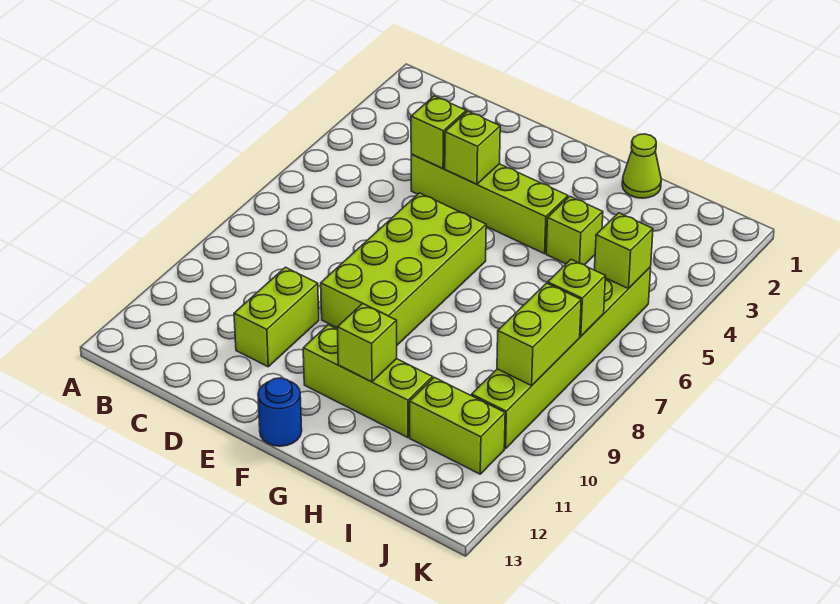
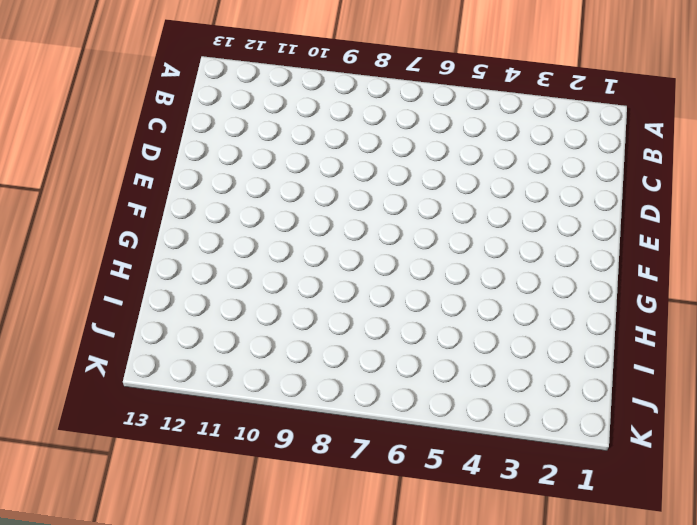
none -> lime 1x4 brick [411,154,568,254]
none -> lime 1x2 brick [234,267,319,367]
none -> lime 2x4 brick [321,193,486,345]

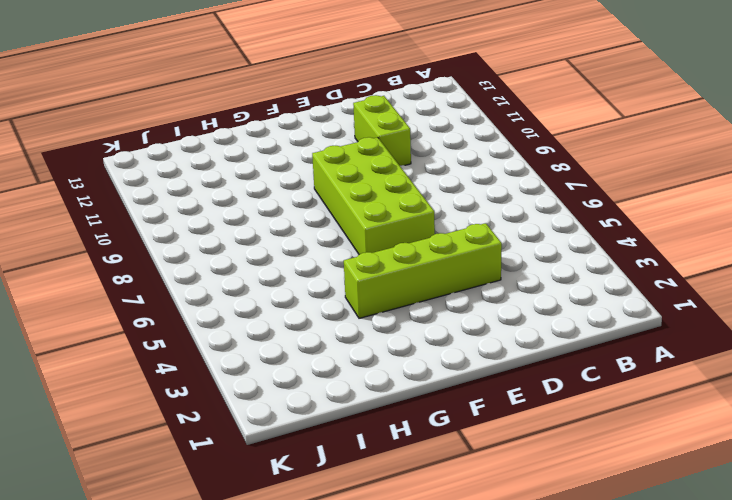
none -> lime 1x3 brick [303,325,433,438]
none -> blue 1x1 round brick [258,378,302,446]
none -> lime 1x1 cone [622,134,661,198]

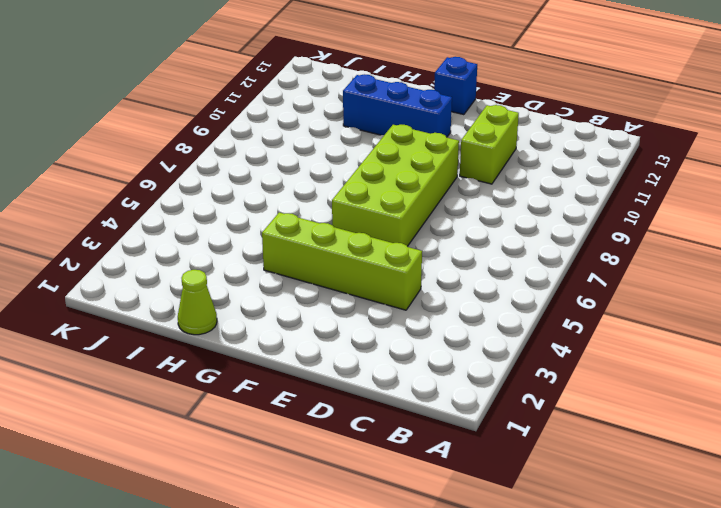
blue 1x3 brick [343,74,452,137] -> lime 1x3 brick [303,325,433,438]
blue 1x1 brick [434,57,477,115] -> blue 1x1 round brick [258,378,302,446]
none -> lime 1x1 brick [546,196,603,265]
none -> lime 1x2 brick [410,377,505,474]
none -> lime 1x6 brick [472,267,651,449]

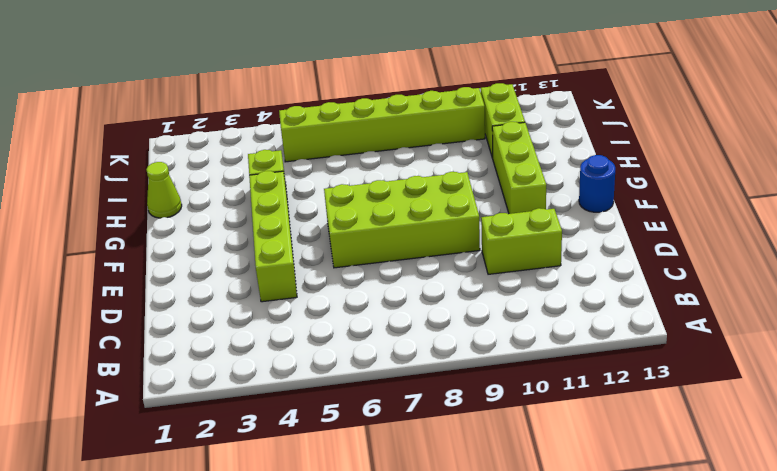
none -> lime 1x1 brick [411,96,466,169]
none -> lime 1x1 brick [445,111,500,184]
none -> lime 1x1 brick [337,304,397,382]

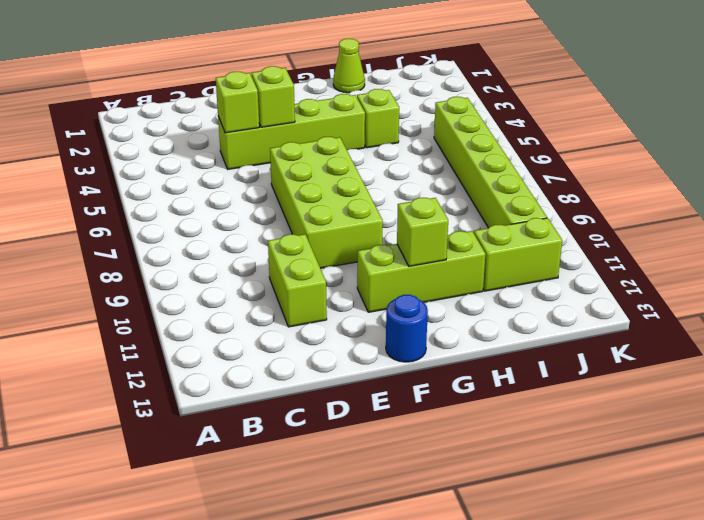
none -> lime 1x1 brick [595,213,653,289]
none -> lime 1x1 brick [548,260,605,336]
none -> lime 1x2 brick [497,283,581,386]

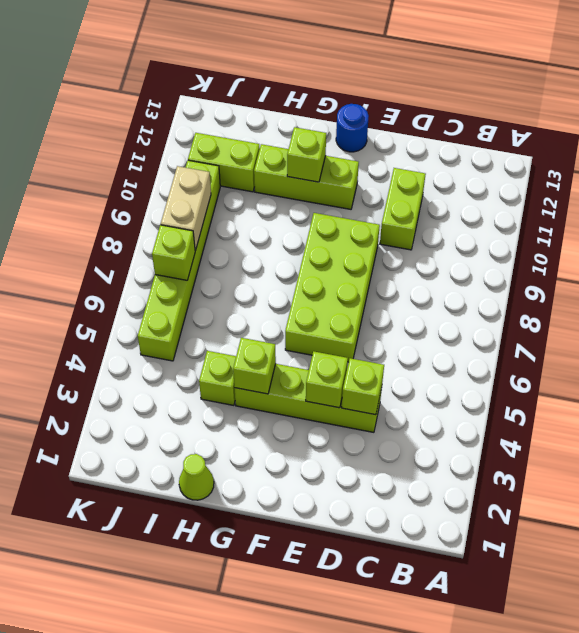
lime 1x1 brick [233,338,276,394] -> lime 1x1 brick moved to [595,213,653,289]
tan 1x2 brick [161,166,211,251] -> lime 1x2 brick [497,283,581,386]

